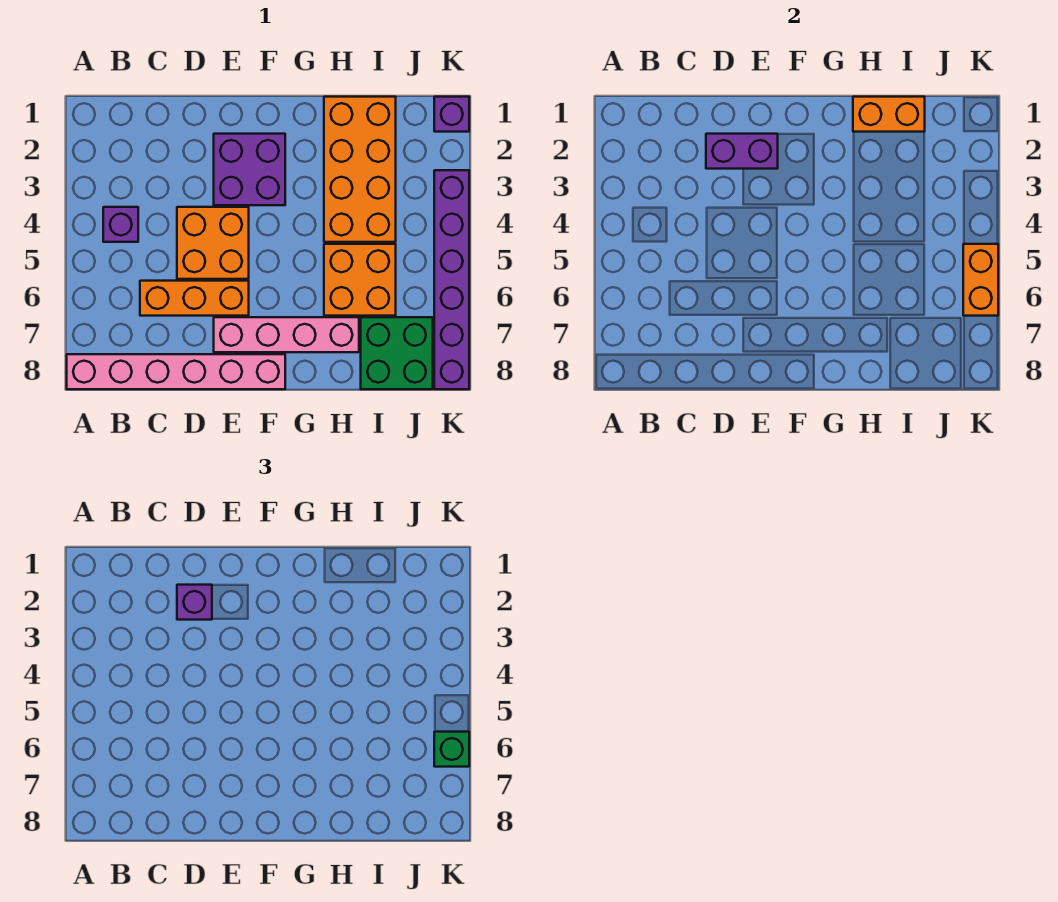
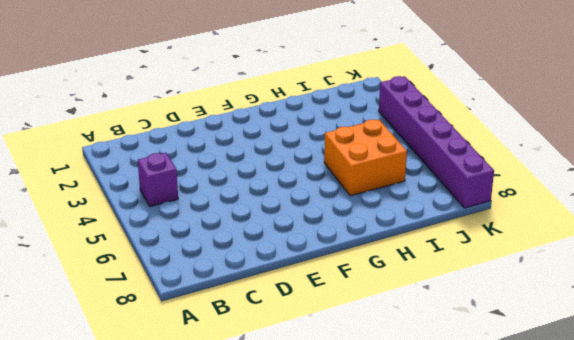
none -> pink 1x6 brick [67,354,285,389]
none -> orange 1x3 brick [140,281,249,316]
none -> orange 2x2 brick [177,207,249,279]

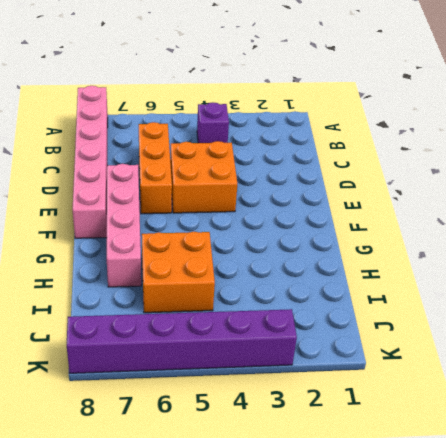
none -> purple 2x2 brick [214,134,285,205]
none -> orange 2x4 brick [324,97,396,242]
none -> green 2x2 brick [361,317,433,389]

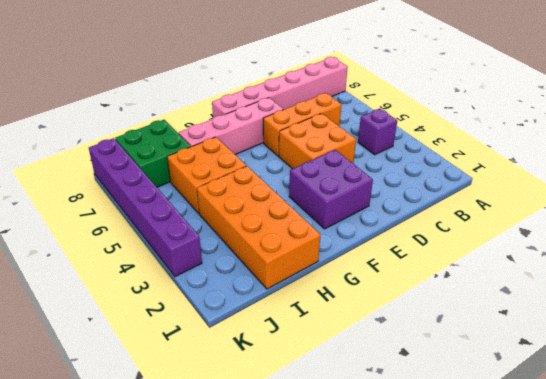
none -> purple 1x1 brick [434,97,469,132]
none -> purple 1x2 brick [706,134,778,169]
none -> orange 1x2 brick [853,97,925,132]

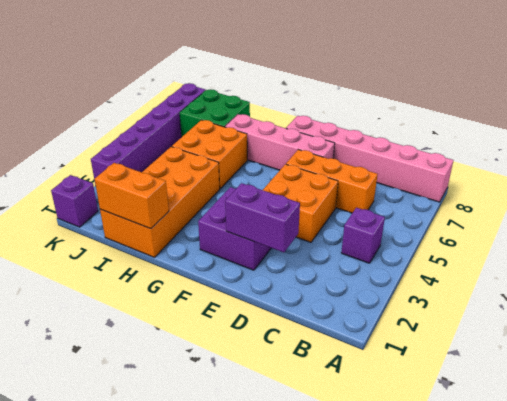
none -> orange 1x2 brick [963,244,998,316]
none -> purple 1x1 brick [177,585,212,620]
none -> green 1x1 brick [434,732,469,767]

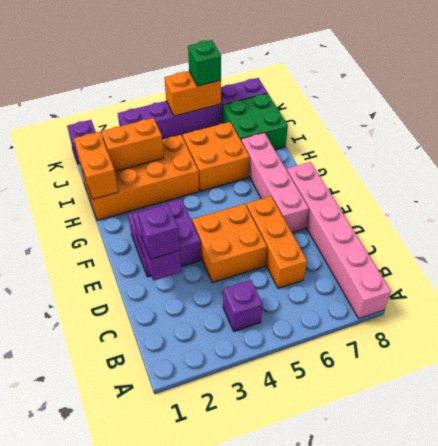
orange 1x2 brick [101,118,164,171] -> none

